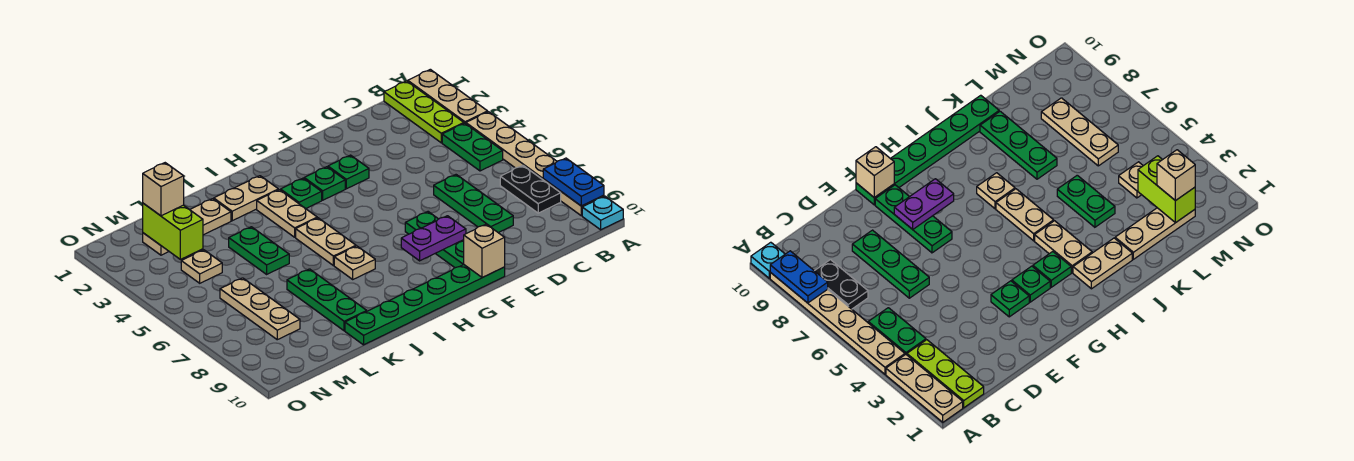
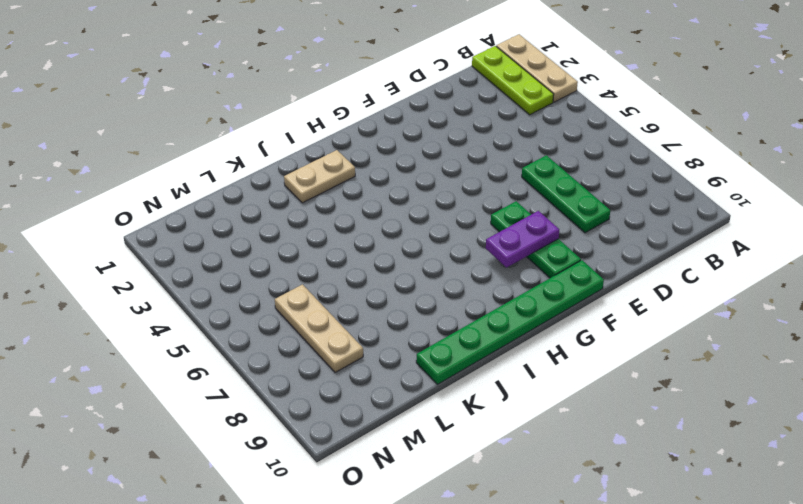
none -> tan 1x6 plate [466,112,604,216]
none -> cyan 1x1 plate [582,196,623,230]
none -> green 1x2 plate [442,123,503,171]

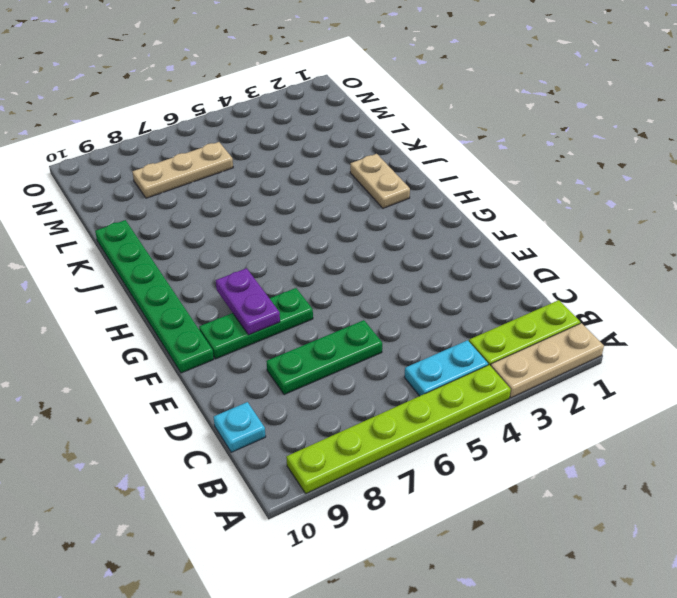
lime 1x6 plate [286,365,511,493] -> tan 1x6 plate [466,112,604,216]
cyan 1x2 plate [404,340,488,396] -> green 1x2 plate [442,123,503,171]
cyan 1x1 plate [214,402,266,452] -> cyan 1x1 plate moved to [582,196,623,230]
none -> black 1x2 plate [500,166,561,213]
none -> green 1x1 plate [328,155,369,189]
none -> green 1x1 plate [304,167,345,200]

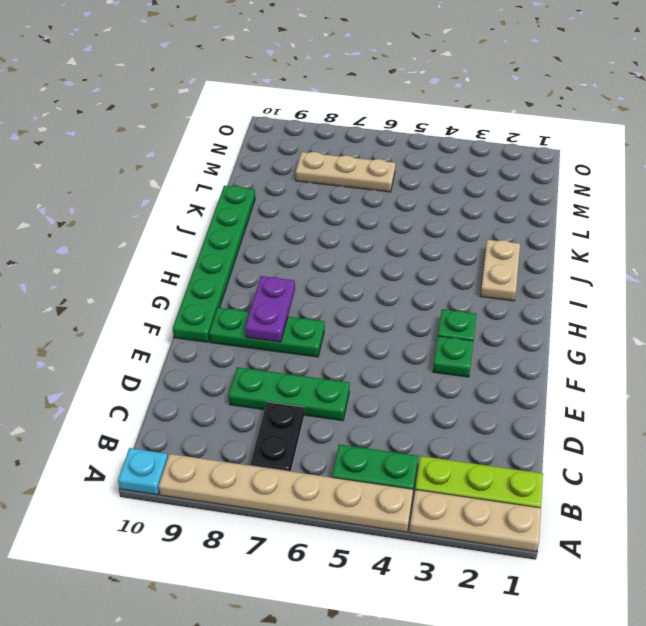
black 1x2 plate [250,402,304,471] -> black 1x2 plate turned to [500,166,561,213]
none -> green 1x1 plate [281,178,322,209]
none -> tan 1x2 plate [257,190,317,237]
none -> tan 1x2 plate [296,218,356,266]

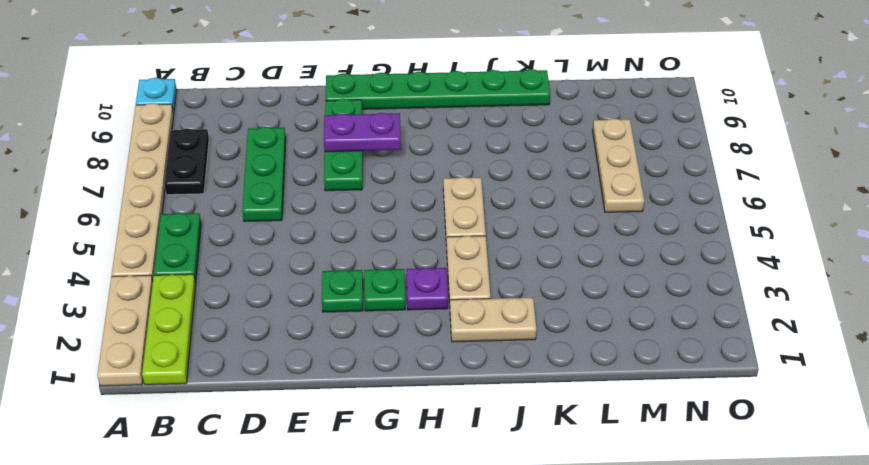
purple 1x1 plate [406,268,448,310] -> green 1x1 plate [281,178,322,209]
none -> tan 1x1 plate [334,246,375,279]
none -> tan 1x3 plate [143,199,231,255]
none -> green 1x2 plate [229,227,289,274]

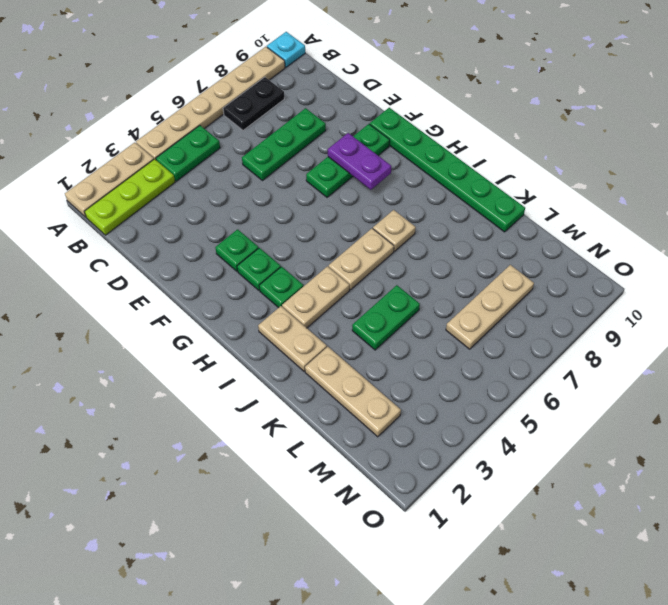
none -> green 1x3 plate [287,269,367,331]
none -> tan 1x1 plate [181,250,222,283]
none -> blue 1x2 plate [543,158,604,206]

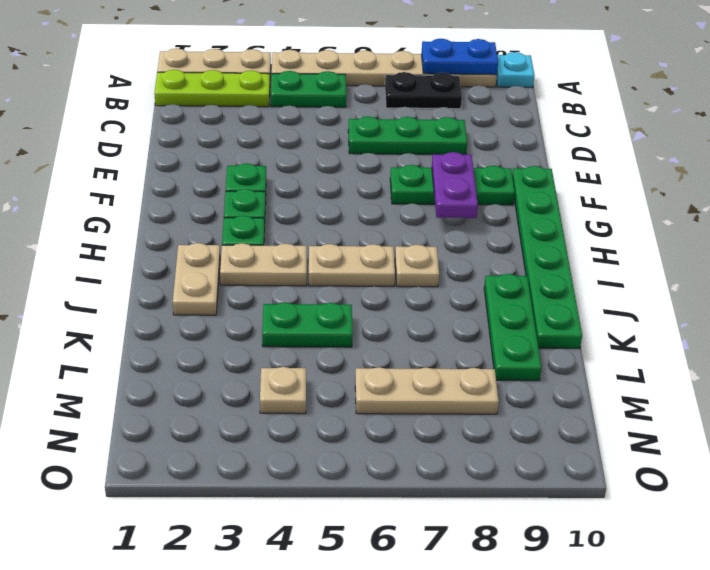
green 1x3 plate [484,274,541,381] -> green 1x3 plate turned to [287,269,367,331]
none -> tan 1x3 plate [143,199,231,255]
none -> tan 1x1 brick [464,224,505,278]
none -> lime 1x2 brick [143,203,203,259]

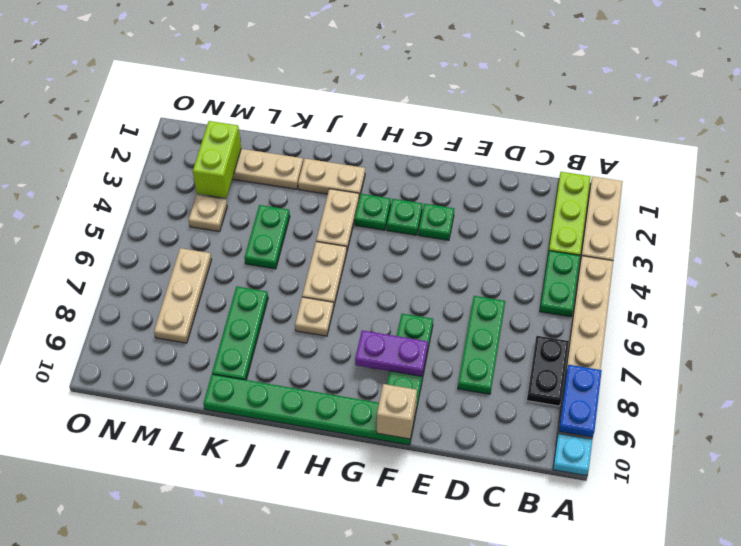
none -> tan 1x1 brick [143,163,184,216]

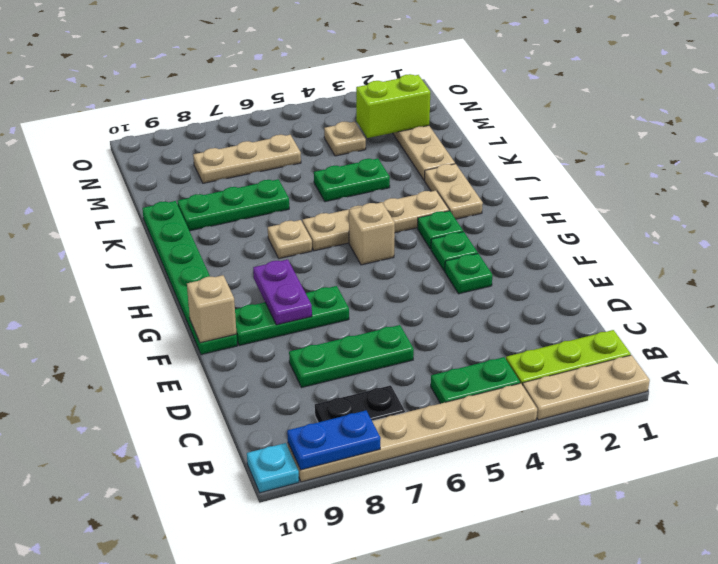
tan 1x1 brick [349,202,395,265] -> tan 1x1 brick moved to [143,163,184,216]

